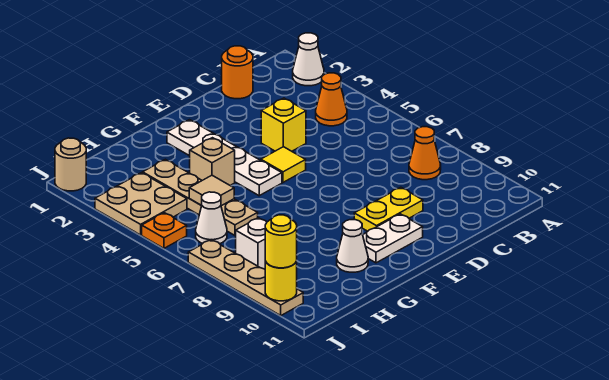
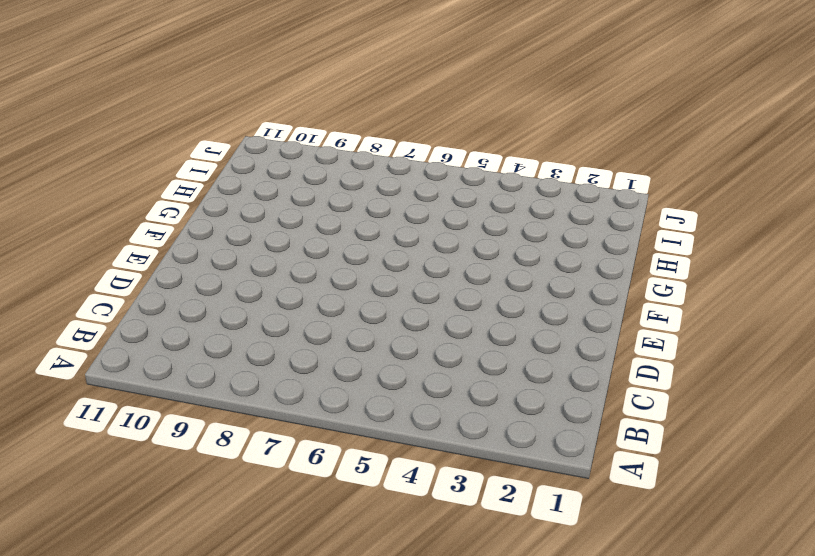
none -> white 1x1 cone [293,33,324,86]
none -> orange 1x1 cone [316,73,347,126]
none -> orange 1x1 cone [409,127,441,180]

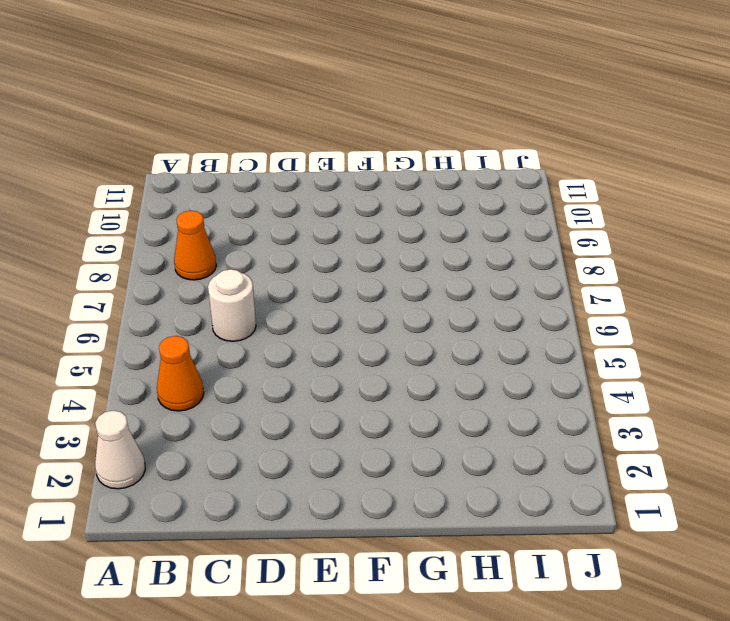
white 1x1 round brick [208,269,256,341] -> none
none -> orange 1x1 round brick [222,46,253,99]
none -> yellow 1x1 brick [261,98,306,151]
none -> yellow 1x2 plate [354,187,423,231]

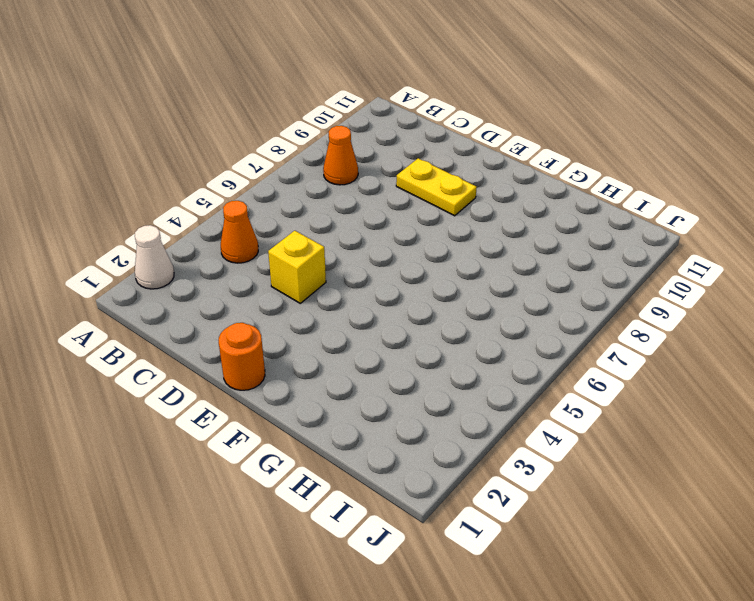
orange 1x1 round brick [219,323,265,390] -> orange 1x1 round brick moved to [222,46,253,99]
none -> yellow 1x1 tile [261,147,306,182]
none -> white 1x2 plate [363,214,423,263]
none -> white 1x4 plate [167,120,282,196]

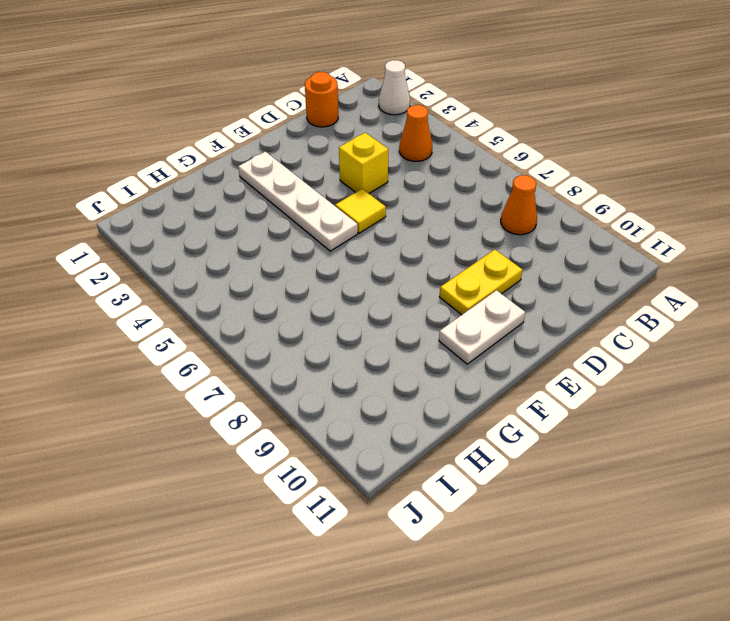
none -> tan 1x1 brick [190,138,235,186]
none -> white 1x1 cone [337,220,368,272]
none -> tan 1x4 plate [143,159,258,235]

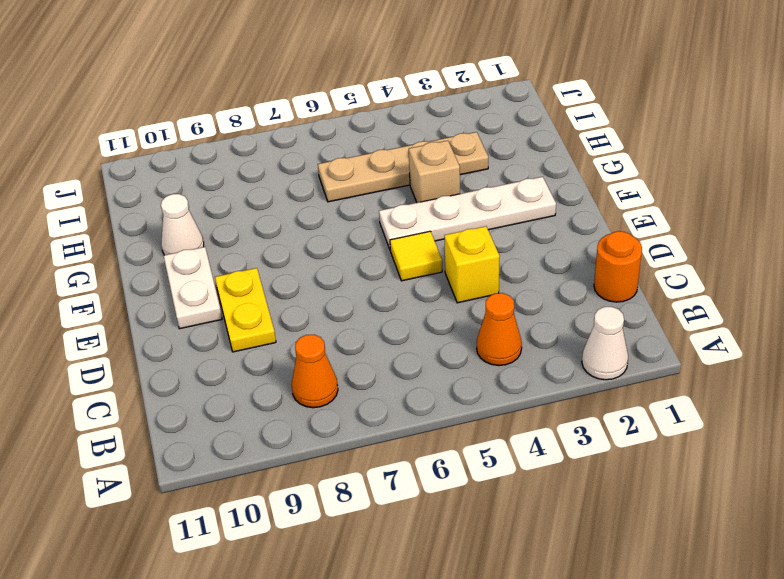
none -> tan 2x2 plate [95,173,187,235]
none -> white 1x1 cone [196,192,227,244]
none -> white 1x1 brick [236,218,267,269]

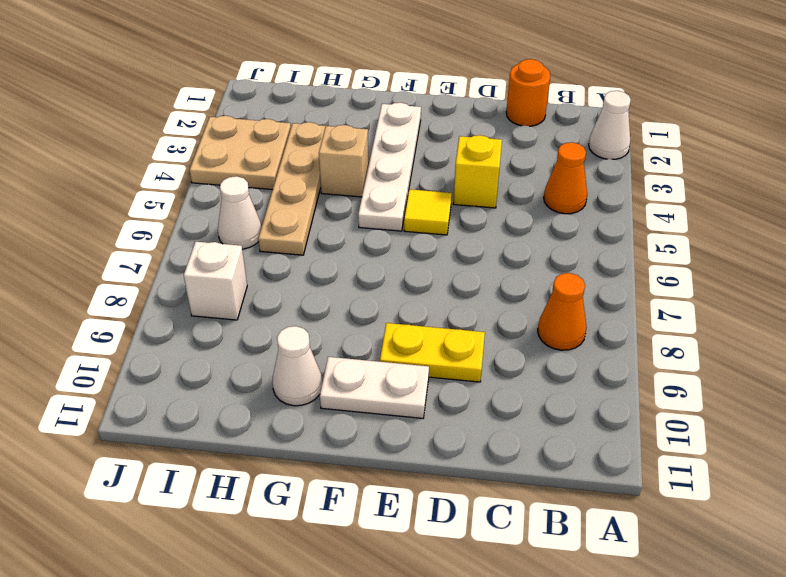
none -> tan 1x1 round brick [55,138,86,191]
none -> orange 1x1 plate [142,213,187,248]
none -> tan 1x4 plate [188,240,303,315]

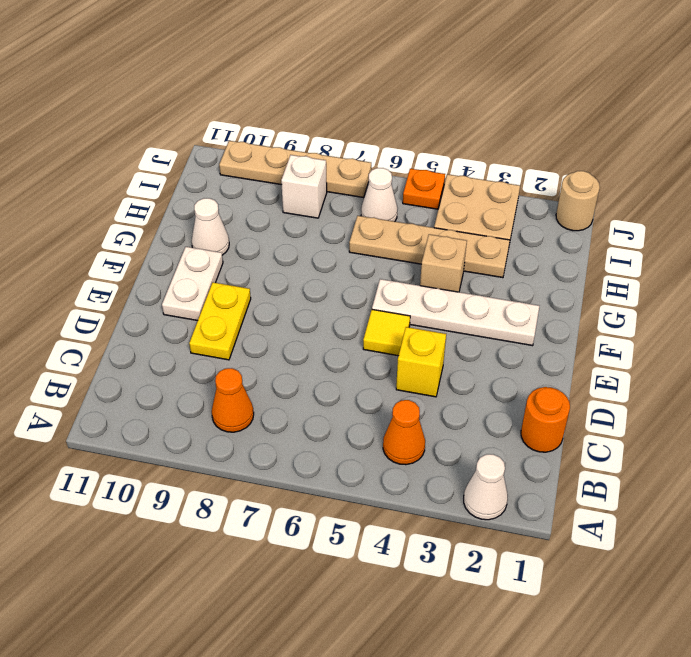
none -> tan 1x1 tile [189,175,234,206]
none -> yellow 1x1 round brick [265,261,297,301]
none -> yellow 1x1 round brick [265,215,297,268]

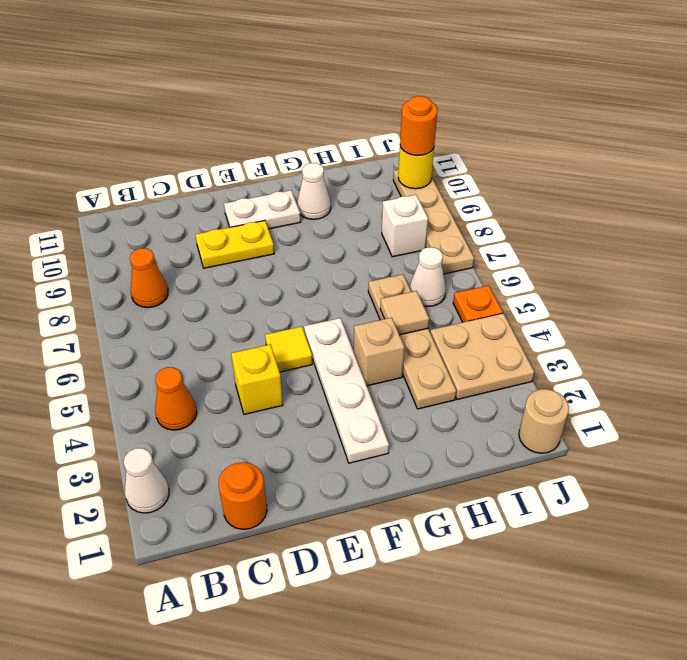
orange 1x1 round brick [400,96,437,156] -> yellow 1x1 round brick [265,215,297,268]

